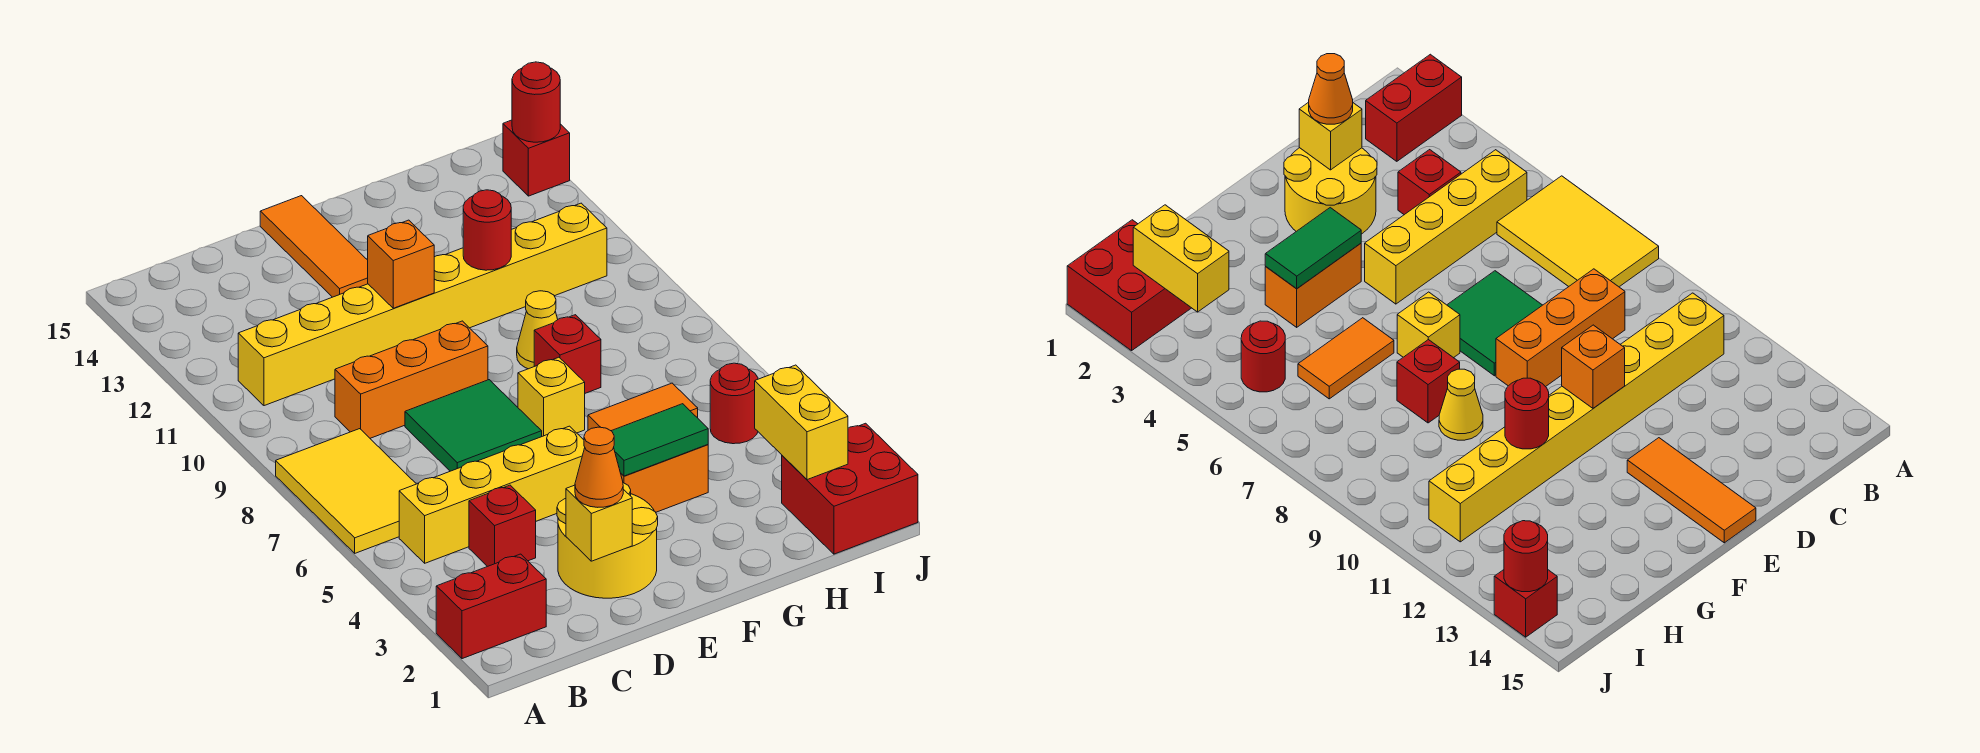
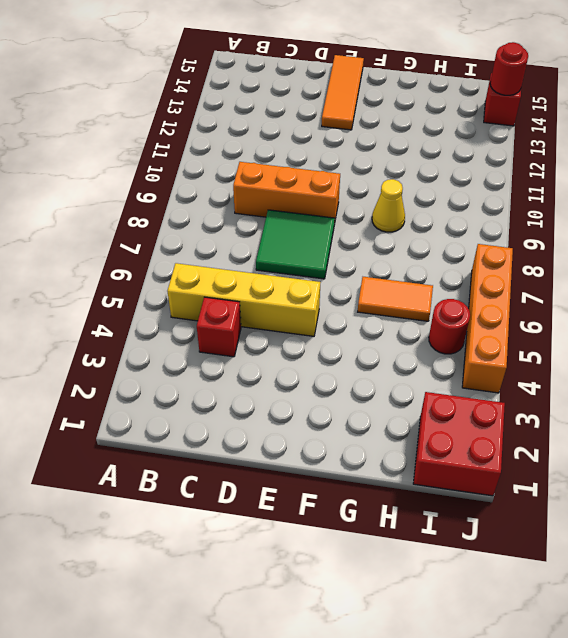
orange 1x4 brick [462,244,513,393] -> none
none -> red 1x2 brick [436,554,546,659]
none -> yellow 2x3 tile [276,429,416,553]
none -> yellow 1x8 brick [238,203,607,406]

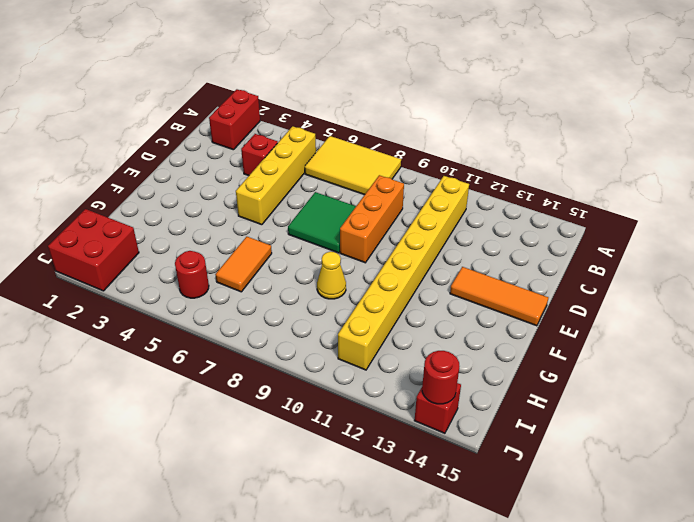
none -> yellow 2x2 round brick [557,483,658,598]
none -> orange 1x2 brick [621,445,708,512]
none -> yellow 1x1 brick [518,357,585,436]

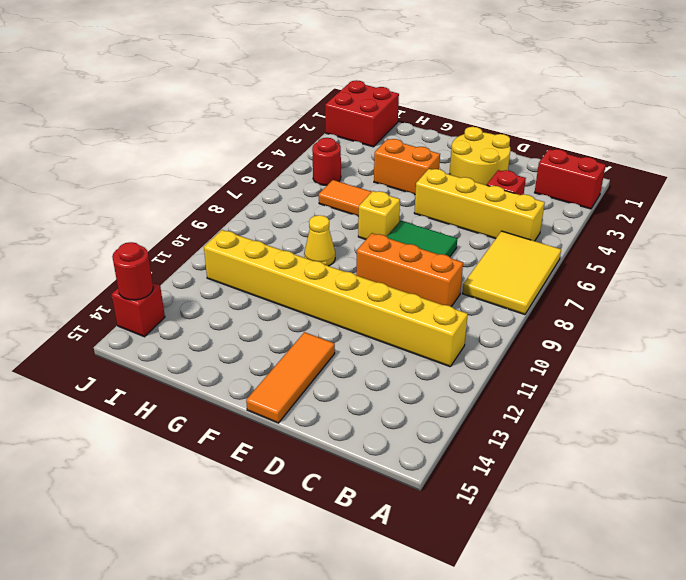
none -> red 1x1 brick [534,315,601,393]
none -> yellow 1x1 brick [566,485,632,561]
none -> orange 1x1 brick [368,220,434,308]

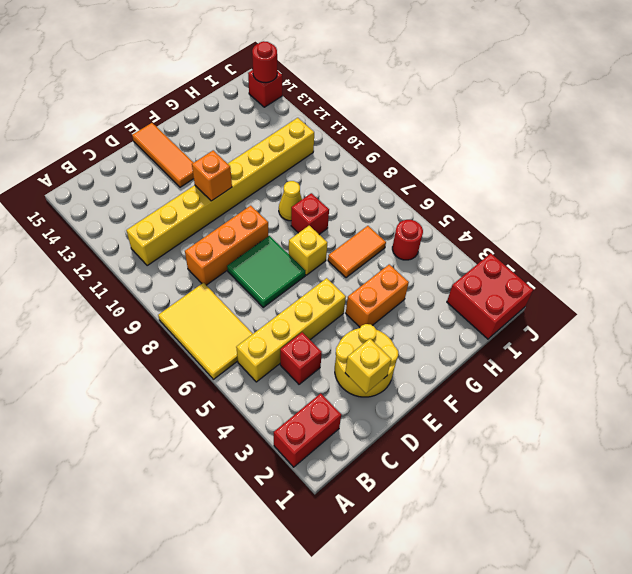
none -> green 1x2 tile [612,404,708,476]
none -> red 1x1 round brick [463,190,511,270]
none -> yellow 1x2 brick [755,365,848,480]

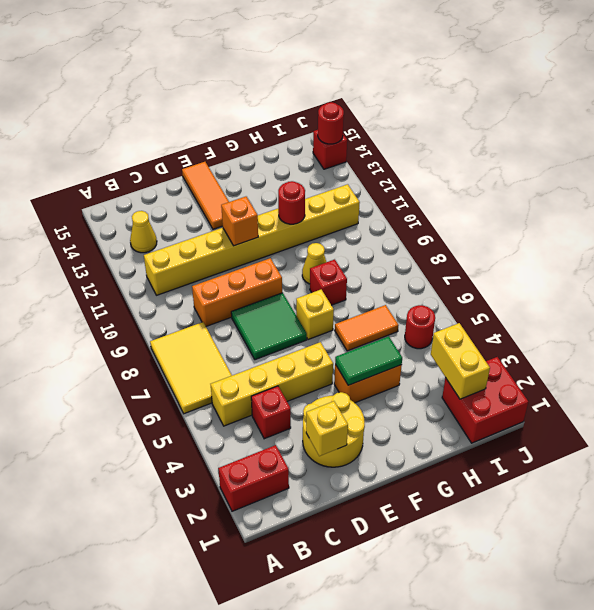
yellow 1x1 cone [130,211,157,253] -> none
none -> orange 1x1 cone [575,427,623,507]

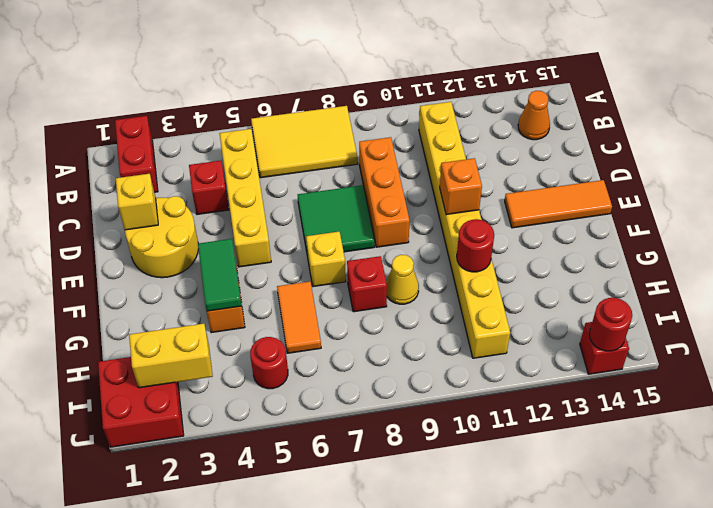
orange 1x1 cone [518,91,550,140] -> orange 1x1 cone moved to [575,427,623,507]

